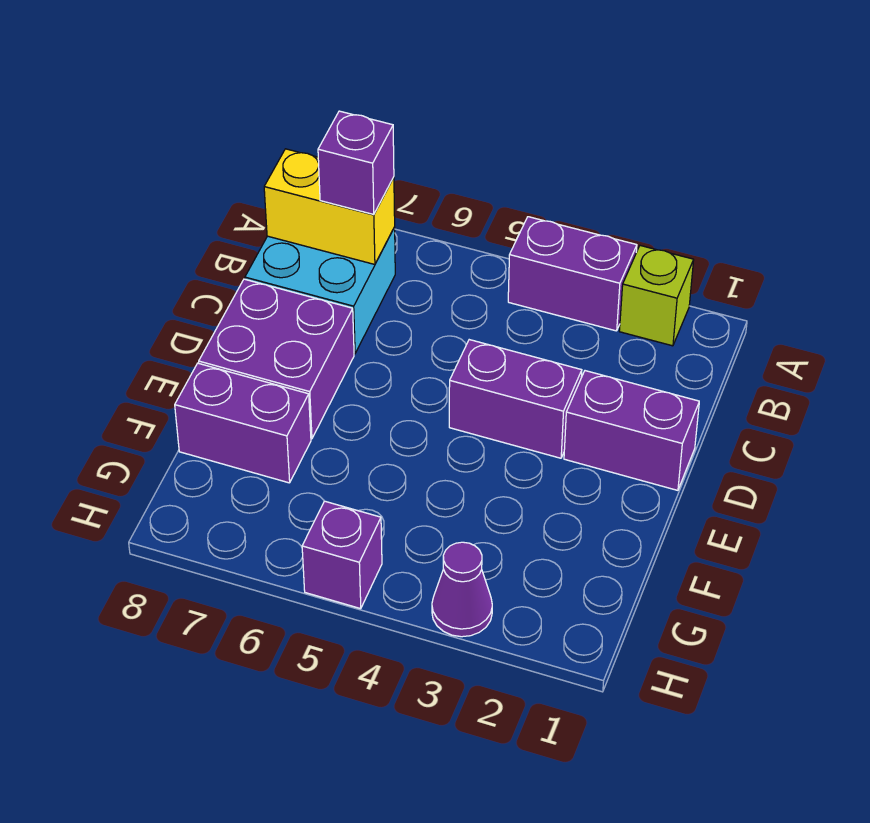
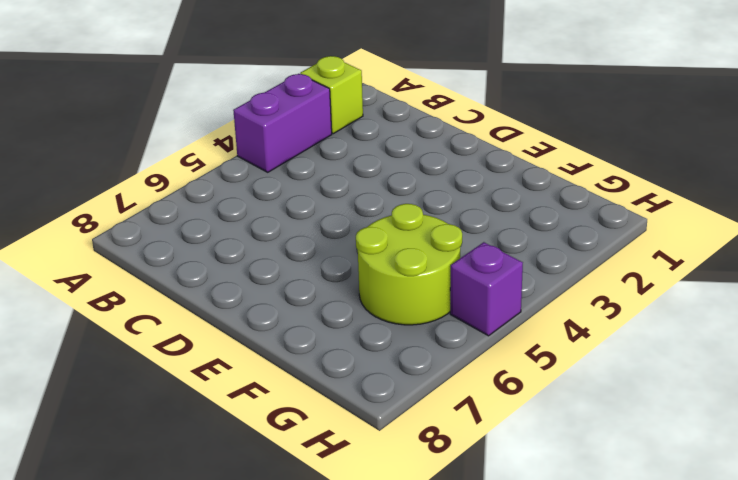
lime 2x2 round brick [356,204,462,325] -> none
none -> cyan 2x2 brick [245,227,395,354]
none -> purple 1x2 brick [564,371,699,490]

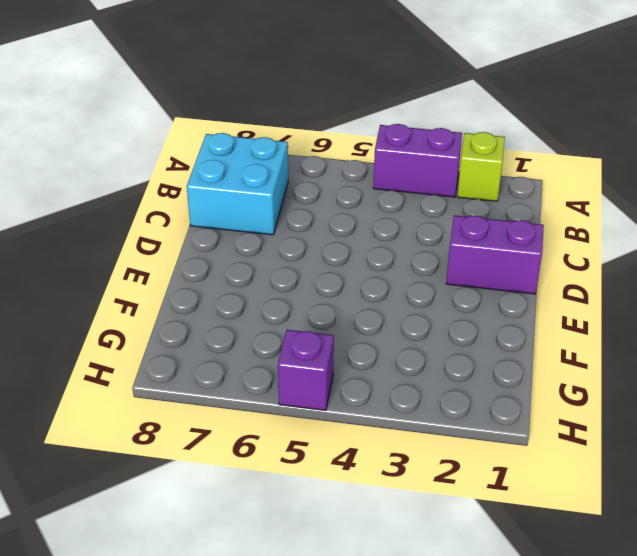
none -> purple 1x2 brick [449,340,582,458]
none -> purple 2x2 brick [199,279,354,439]

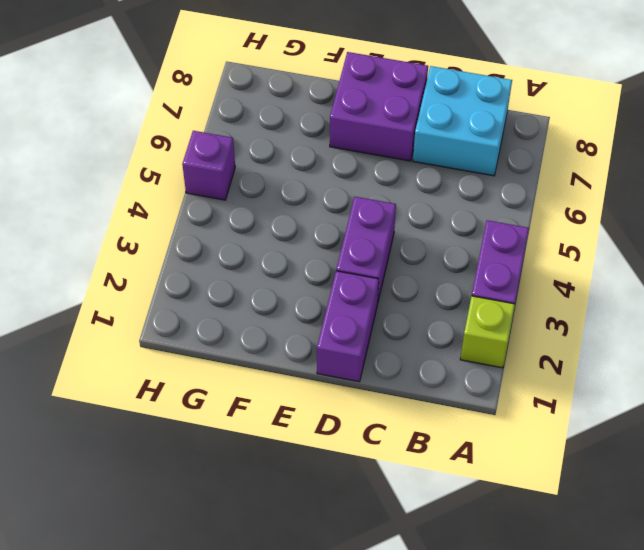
none -> purple 1x2 brick [175,363,311,483]
none -> purple 1x1 cone [432,542,492,637]

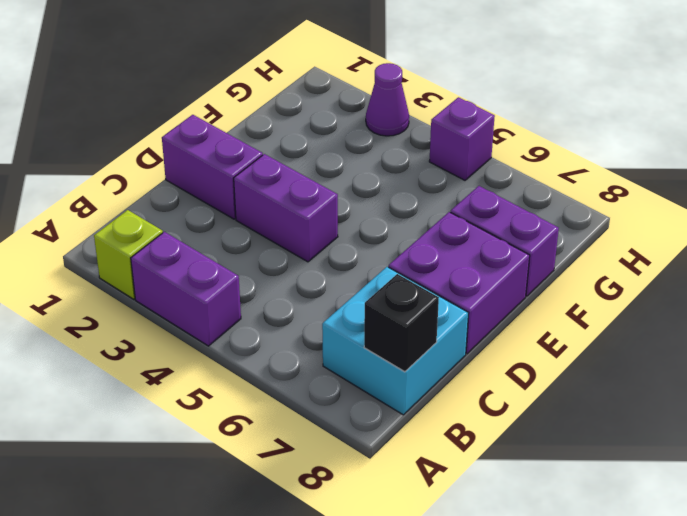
black 1x1 brick [364,274,439,372] -> yellow 1x2 brick [264,149,395,264]
none -> purple 1x1 brick [318,111,394,215]

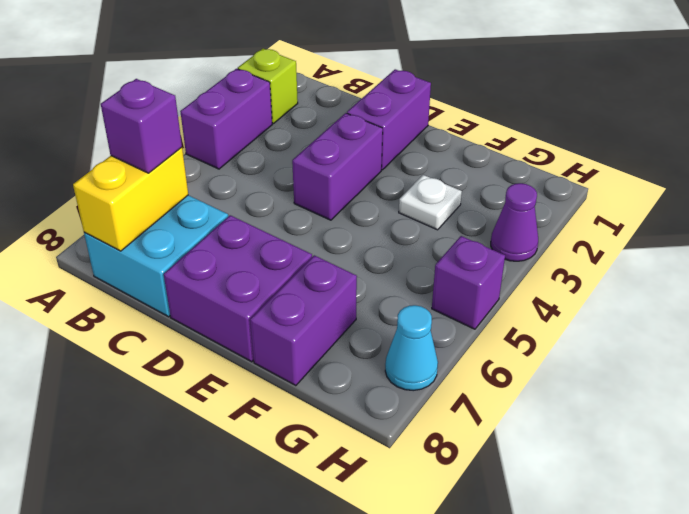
white 1x1 plate [399,175,462,230] -> none
cyan 1x1 cone [385,305,438,391] -> none

